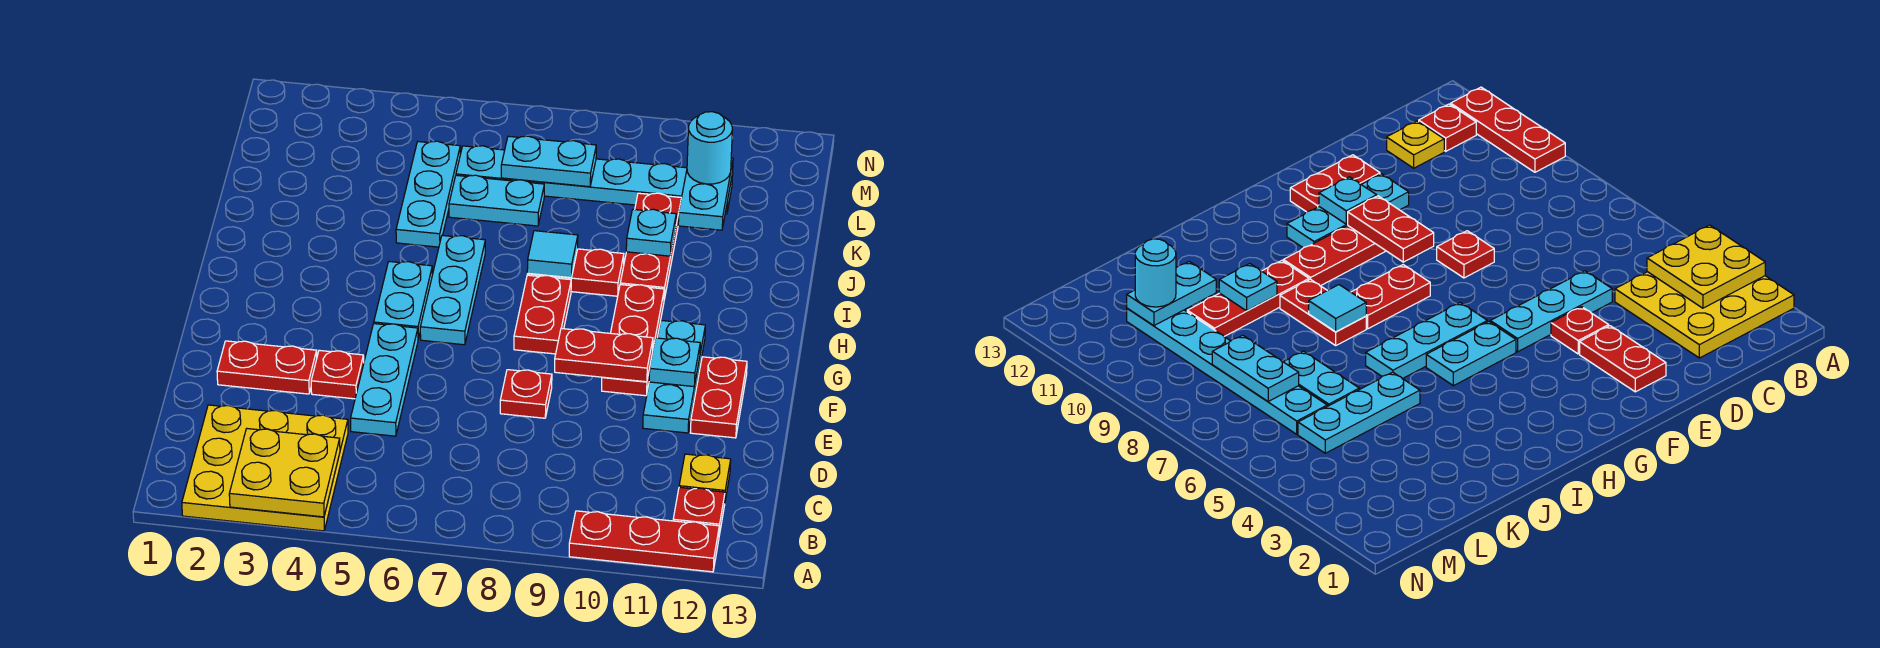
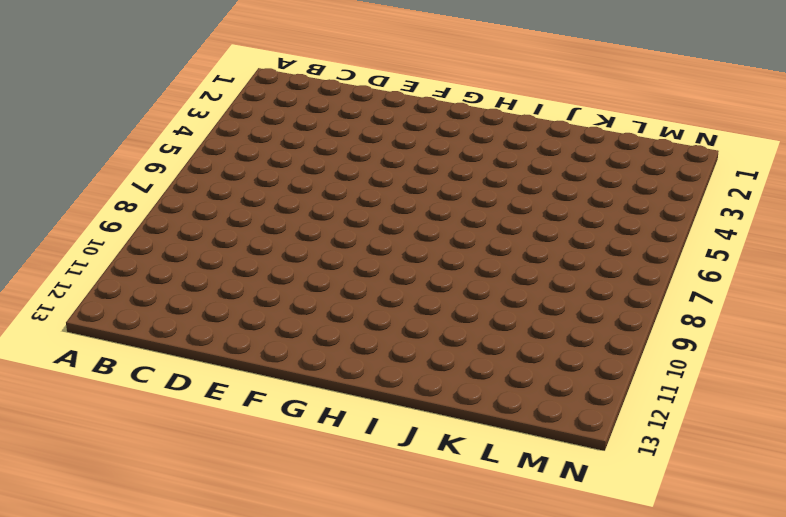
none -> yellow 3x3 plate [182,405,348,531]
none -> red 1x3 plate [569,511,719,572]
none -> red 1x1 plate [673,487,725,535]

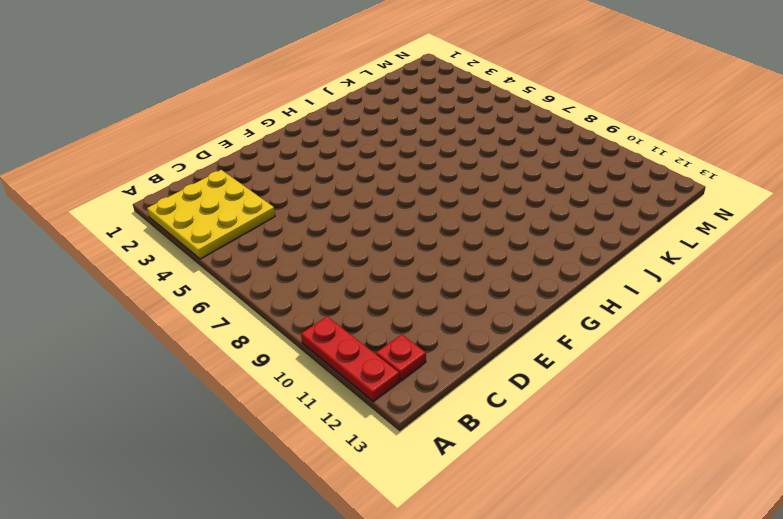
none -> yellow 1x1 plate [679,454,731,500]
none -> cyan 1x3 plate [351,324,418,436]
none -> red 1x2 plate [217,341,317,394]

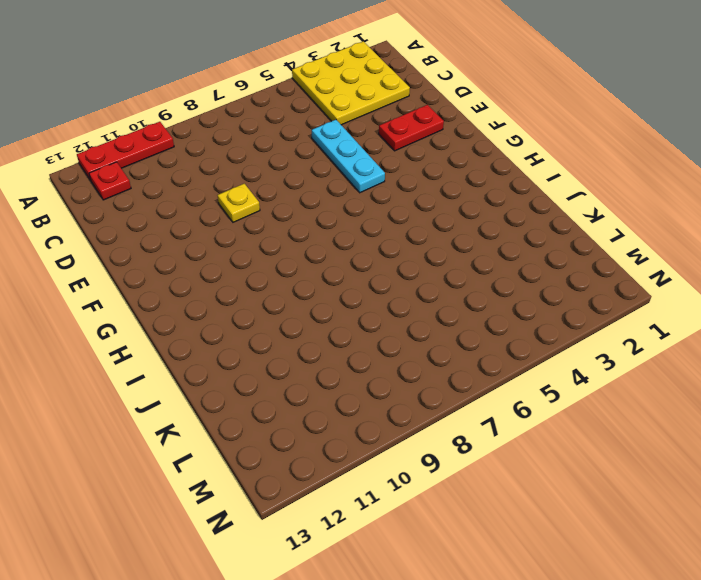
yellow 1x1 plate [218,184,260,222] -> yellow 1x1 plate moved to [679,454,731,500]
none -> red 1x1 plate [311,350,364,399]
none -> red 1x1 plate [500,370,552,418]
none -> cyan 1x3 plate [643,320,705,433]

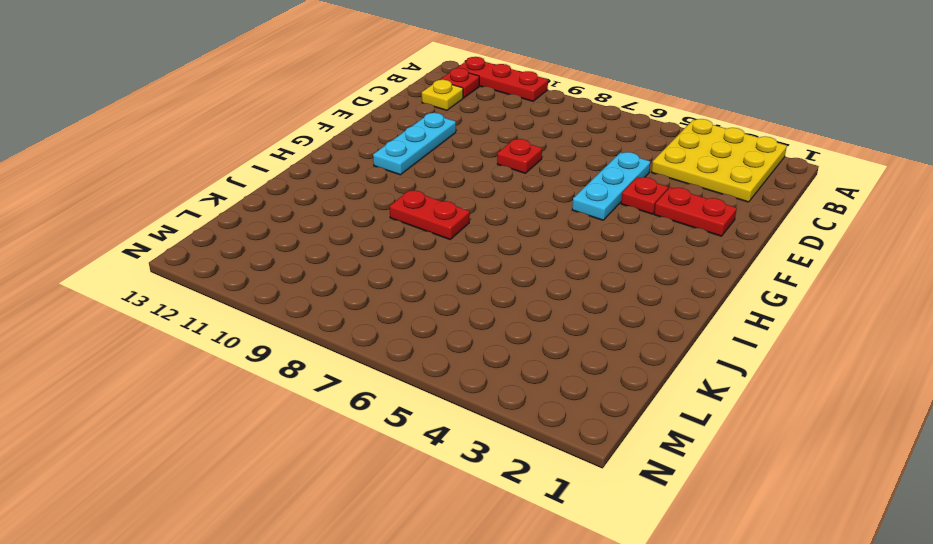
none -> red 1x2 plate [690,357,747,438]
none -> red 1x3 plate [602,285,664,396]
none -> cyan 1x2 plate [374,262,432,339]

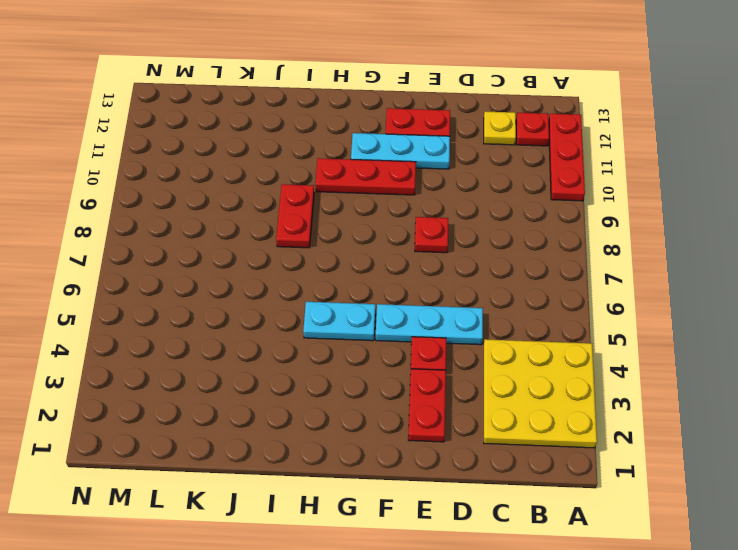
none -> cyan 1x3 plate [420,235,485,345]
none -> red 1x2 plate [514,275,571,354]
none -> red 1x3 plate [620,193,681,299]

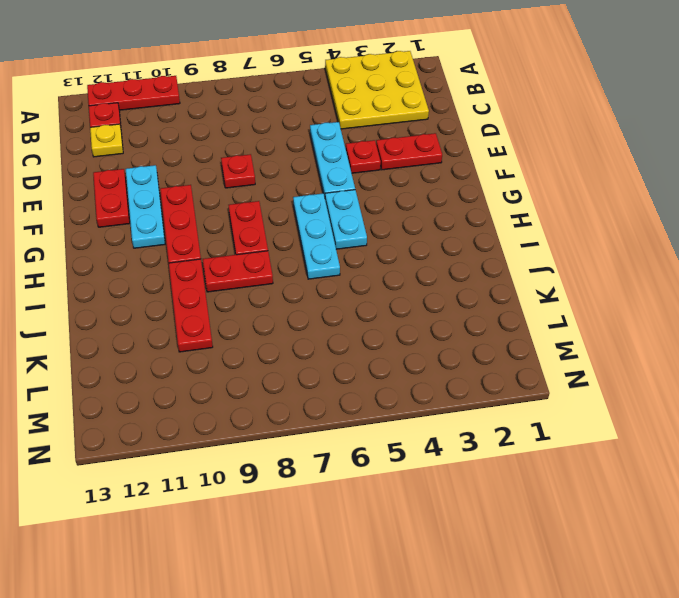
none -> cyan 1x3 plate [396,141,460,247]
none -> cyan 1x2 plate [449,175,544,226]
none -> cyan 1x6 plate [456,146,733,214]

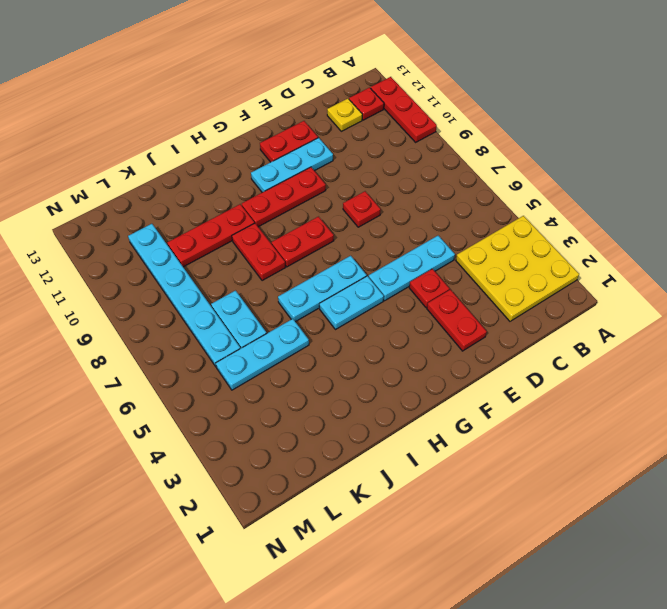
none -> yellow 2x2 plate [229,429,340,517]
none -> red 1x2 plate [555,328,653,382]
none -> cyan 1x1 plate [649,338,700,387]

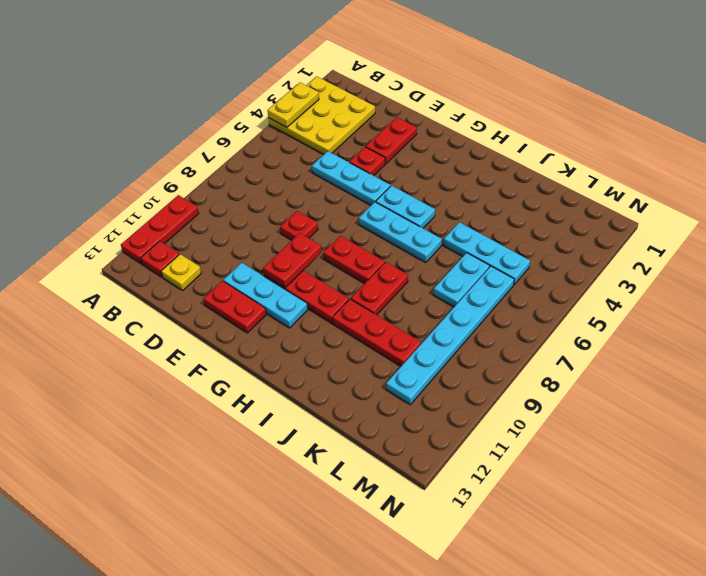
yellow 1x2 plate [267,83,319,127] -> yellow 2x2 plate [229,429,340,517]
none -> cyan 1x1 plate [649,338,700,387]
none -> cyan 1x1 tile [527,231,578,278]
none -> cyan 1x1 plate [626,209,676,256]

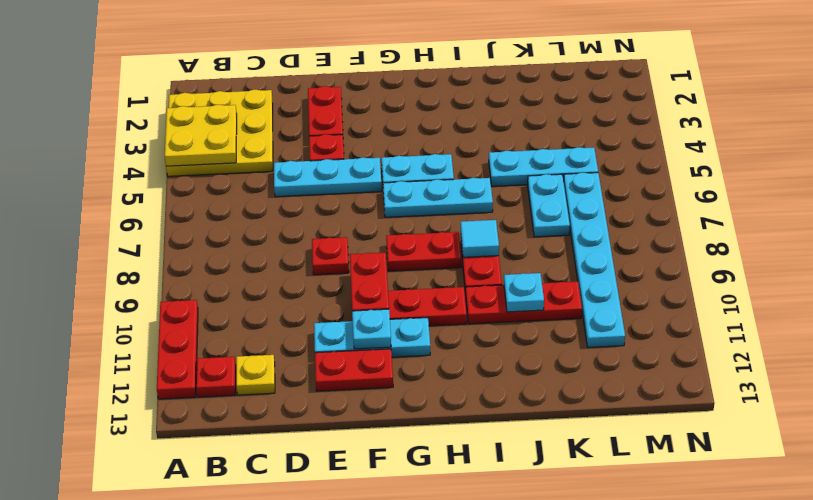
none -> cyan 1x2 plate [678,158,733,230]
none -> cyan 1x2 plate [501,136,596,187]
none -> cyan 1x1 round brick [687,112,732,184]

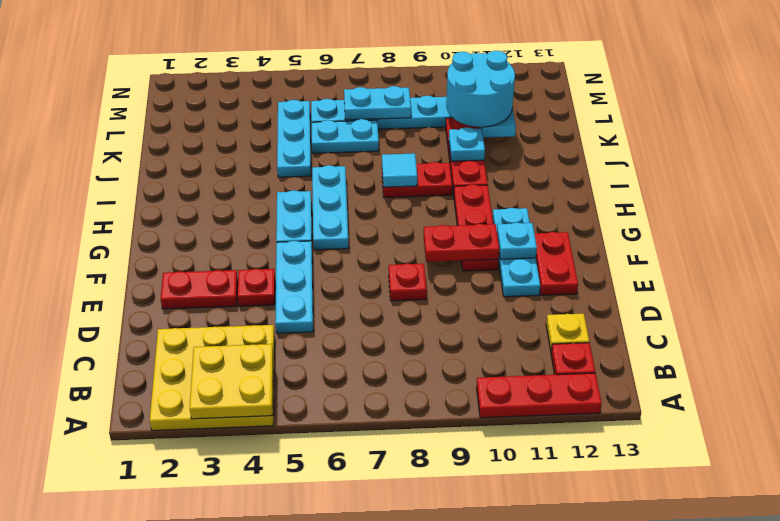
cyan 2x2 round brick [446,51,515,127] -> cyan 1x1 round brick [687,112,732,184]
none -> red 1x2 plate [514,275,571,354]

